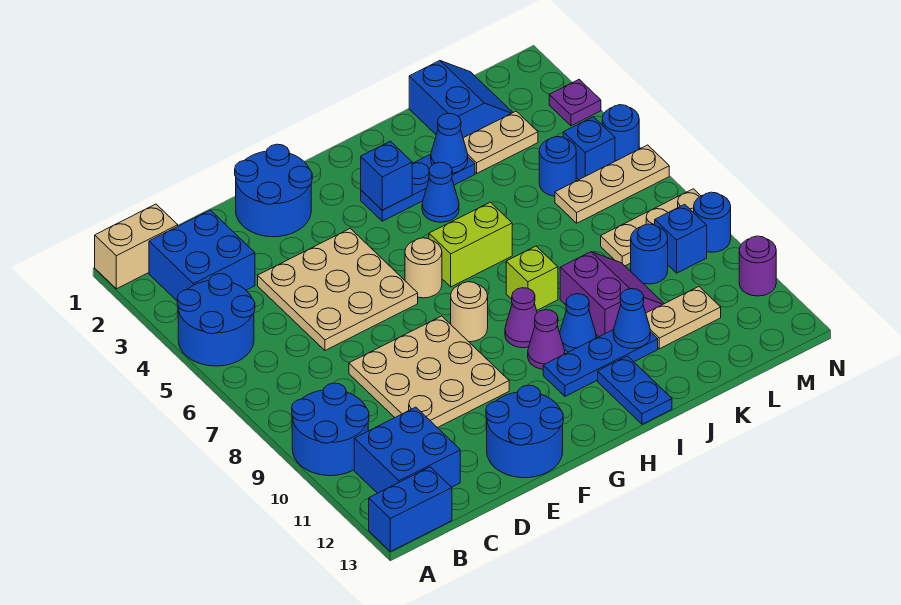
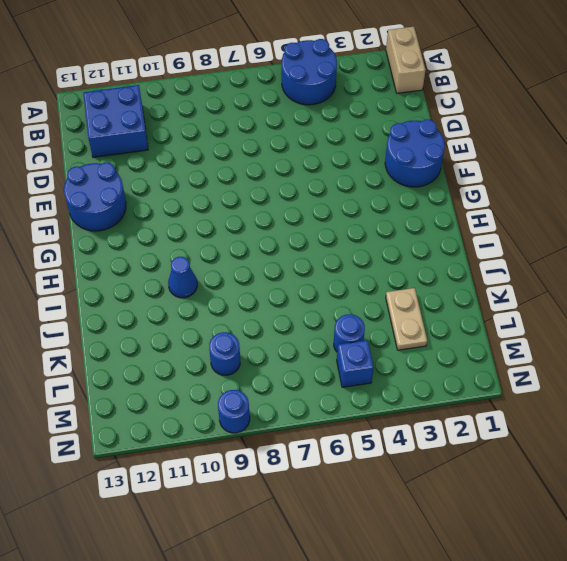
none -> blue 2x2 round brick [292,383,369,476]
none -> blue 1x2 brick [369,467,452,552]
none -> blue 2x2 brick [149,210,255,301]
none -> tan 3x3 plate [258,228,418,351]

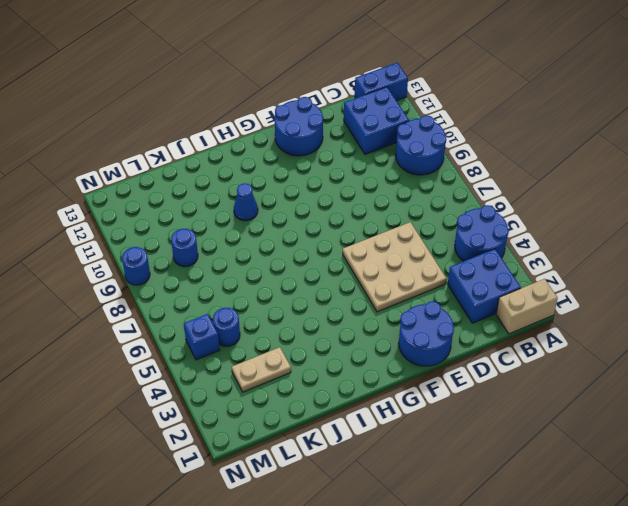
none -> tan 3x3 plate [349,316,509,428]
none -> tan 1x1 round brick [405,238,442,298]
none -> tan 1x1 round brick [451,282,488,342]
none -> blue 1x3 plate [361,154,475,221]

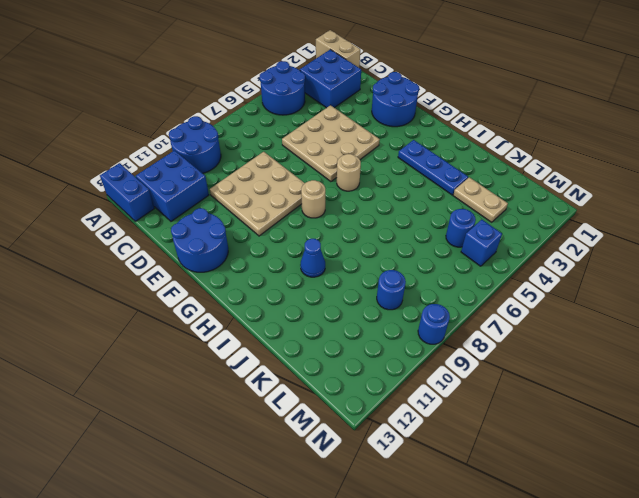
none -> lime 1x2 brick [429,202,512,287]
none -> purple 1x1 cone [505,288,537,348]
none -> purple 1x1 cone [528,310,565,369]
none -> blue 1x3 plate [543,329,658,396]

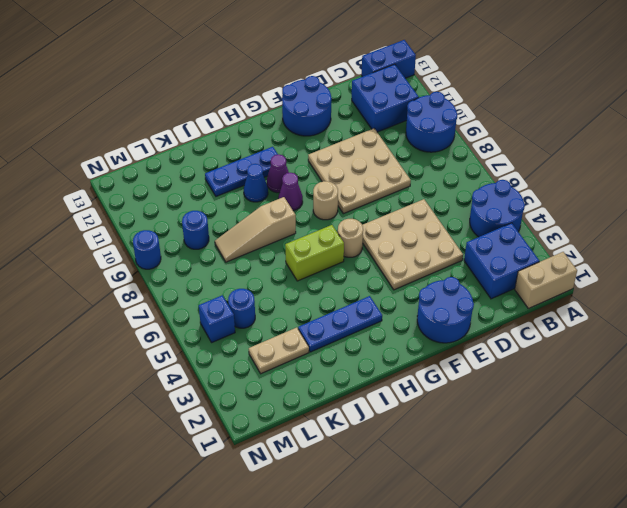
tan 1x3 slope [215,197,296,262] -> lime 1x1 brick [506,246,558,310]
none -> blue 1x1 cone [422,162,459,222]
none -> blue 1x2 plate [598,356,672,424]
none -> purple 2x2 slope [560,252,664,337]
none -> blue 2x2 slope [409,61,513,138]

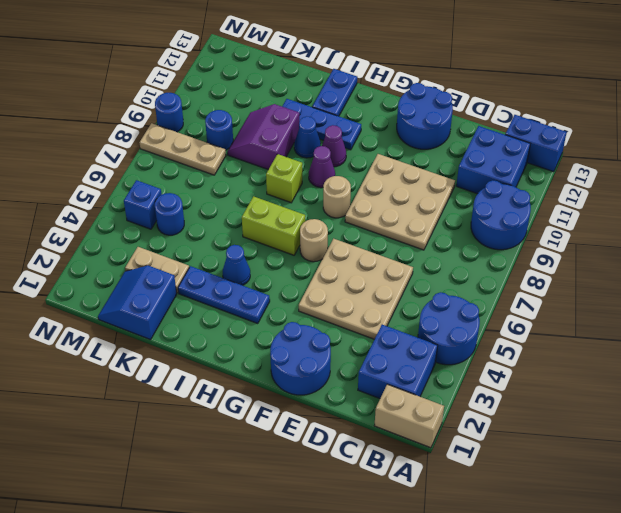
none -> tan 1x2 plate [646,287,721,349]
none -> tan 1x3 plate [555,145,669,223]
none -> blue 1x1 brick [655,204,707,273]
none -> purple 1x1 plate [549,80,601,126]

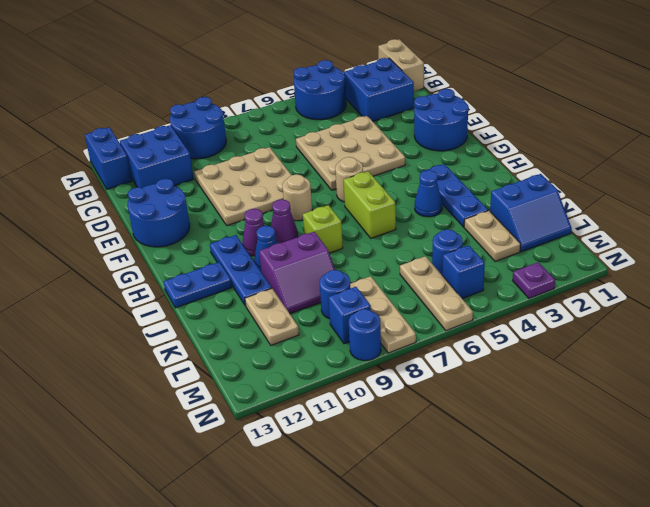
none -> blue 1x1 round brick [602,105,639,161]
none -> purple 1x1 round brick [739,236,776,296]
none -> blue 1x1 brick [361,141,412,210]
none -> blue 1x1 cone [431,113,468,173]

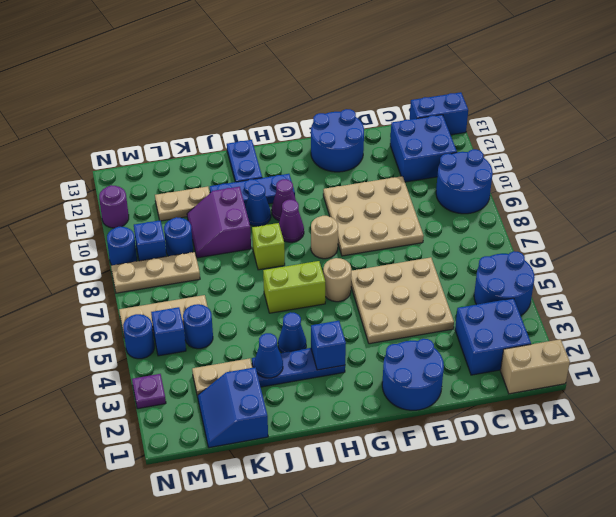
none -> blue 1x1 cone [613,289,650,349]

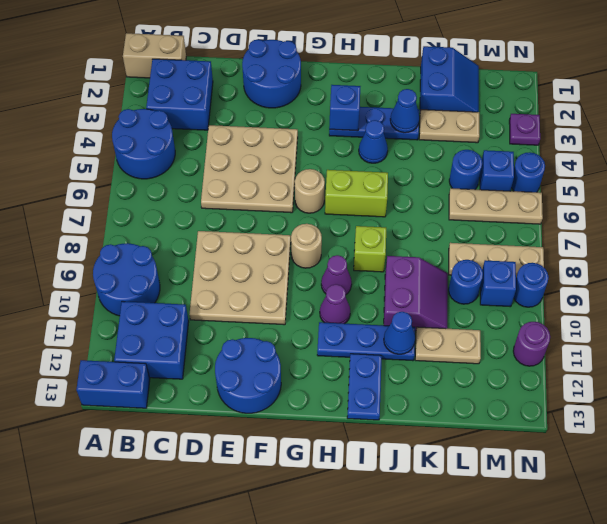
none -> blue 1x1 cone [560,294,596,352]

